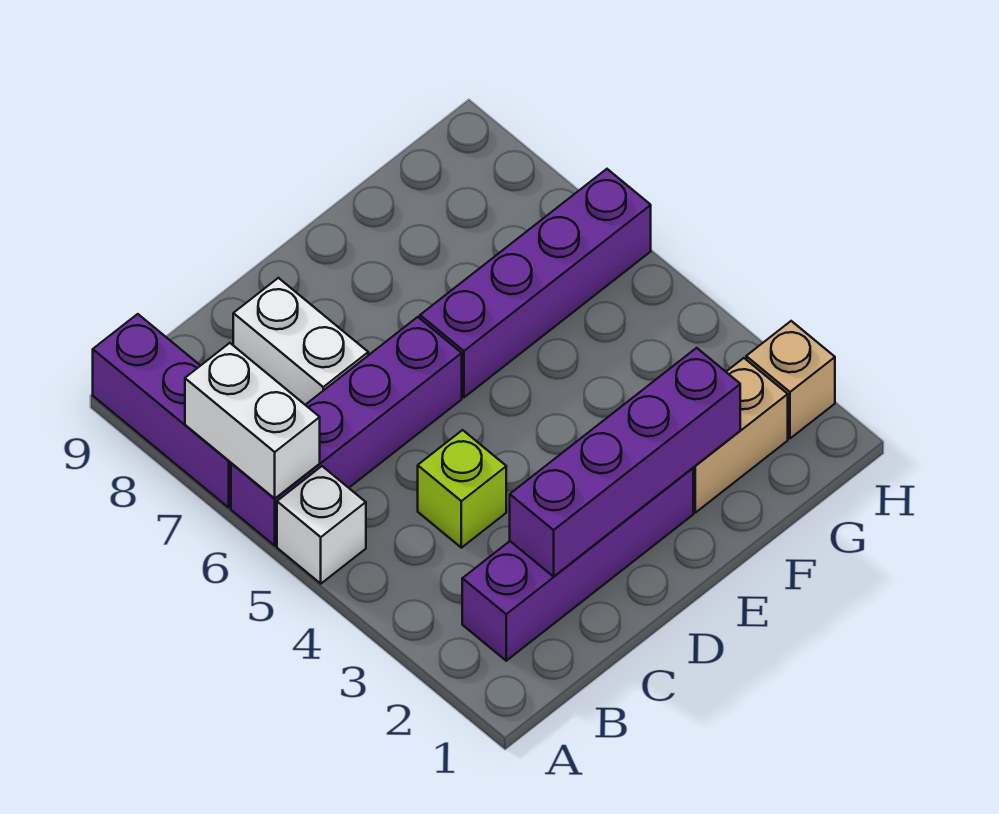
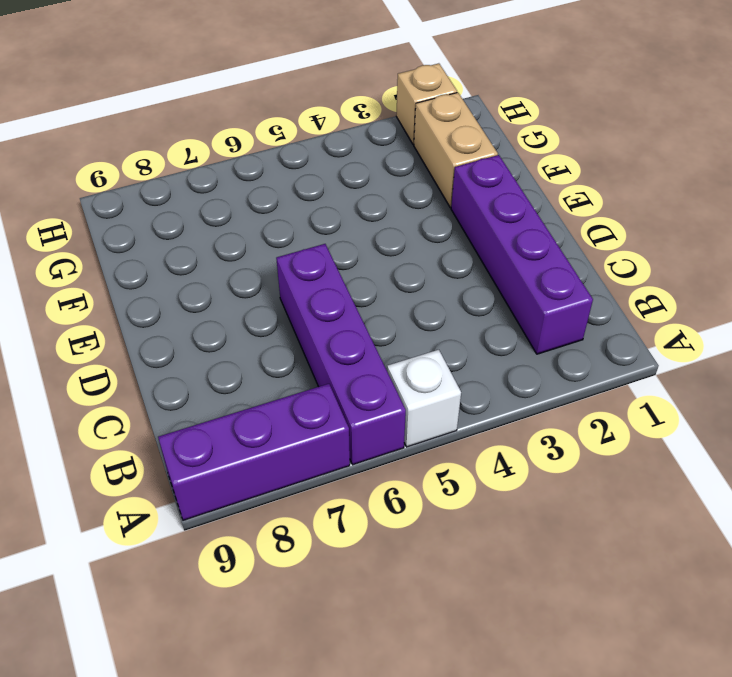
none -> lime 1x1 brick [418,430,506,548]
none -> white 1x2 brick [233,278,368,405]

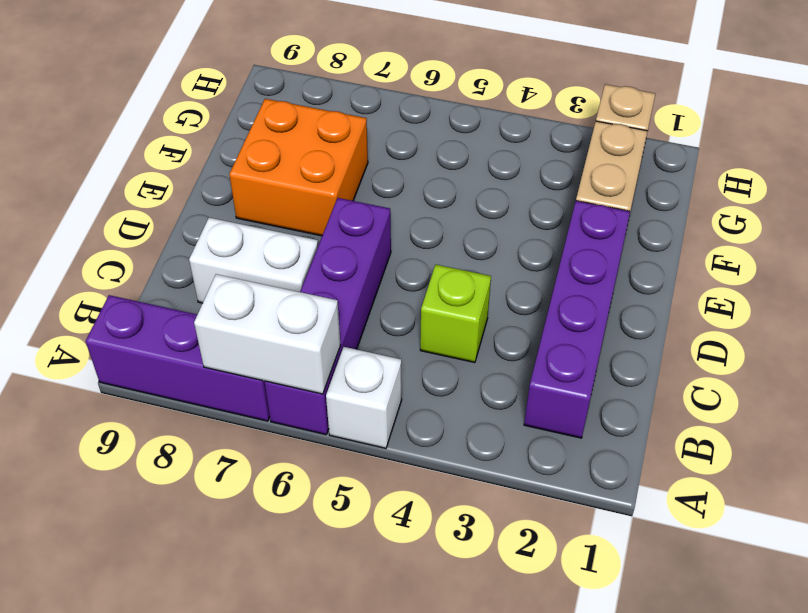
orange 2x2 brick [229,99,368,236] -> none
none -> purple 1x4 brick [420,169,651,397]
none -> purple 1x4 brick [510,348,740,577]

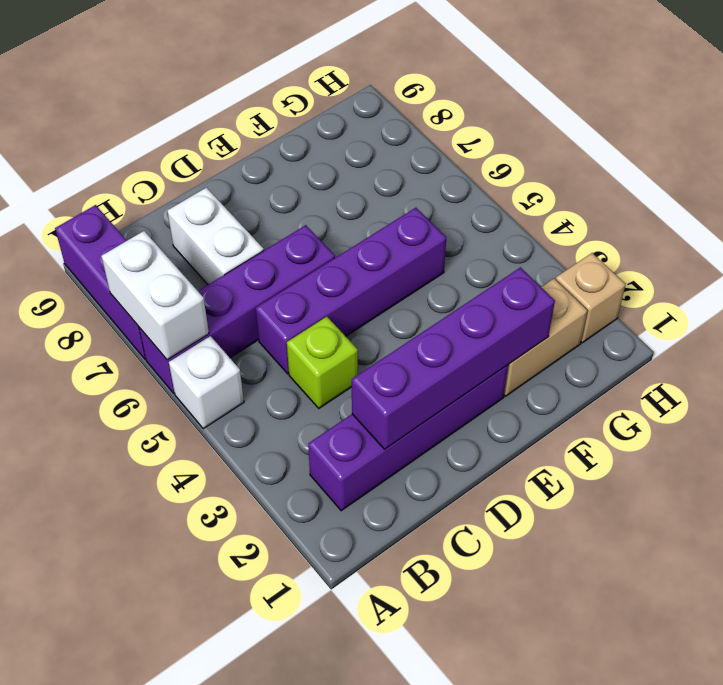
purple 1x4 brick [256,208,446,374] -> purple 1x4 brick moved to [420,169,651,397]

